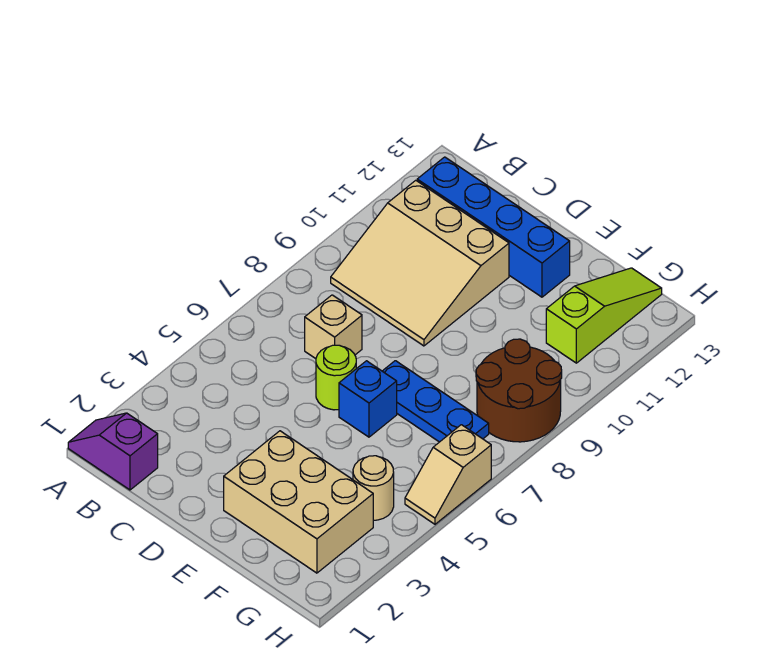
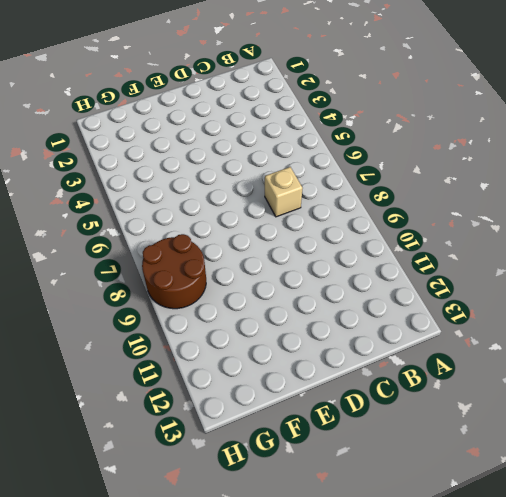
none -> purple 1x2 slope [68,413,158,490]
none -> tan 3x3 slope [331,180,509,346]
none -> blue 1x4 brick [417,157,570,297]

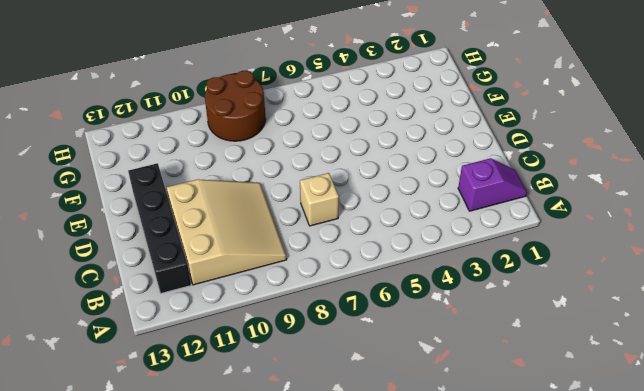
purple 1x2 slope [458,158,527,211] -> purple 1x2 slope turned to [68,413,158,490]
black 1x4 brick [128,163,191,293] -> blue 1x4 brick [417,157,570,297]
none -> lime 1x1 round brick [316,345,356,410]
none -> tan 2x3 brick [224,431,373,573]
none -> blue 1x1 brick [339,361,397,437]

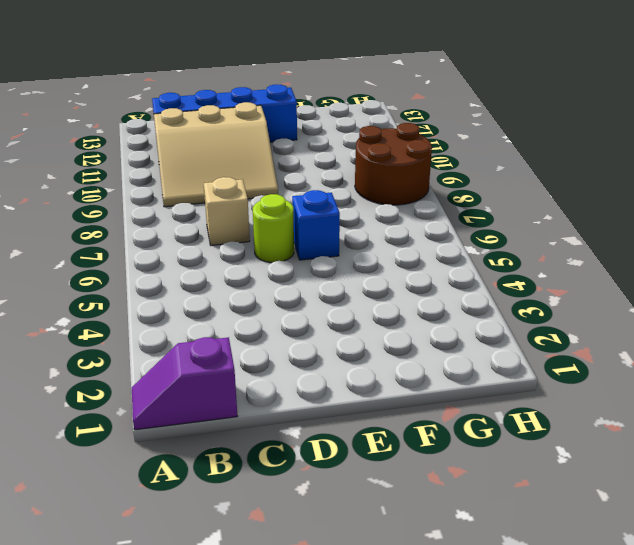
none -> tan 2x3 brick [224,431,373,573]
none -> blue 1x3 plate [383,361,489,442]
none -> tan 1x1 round brick [353,456,394,520]

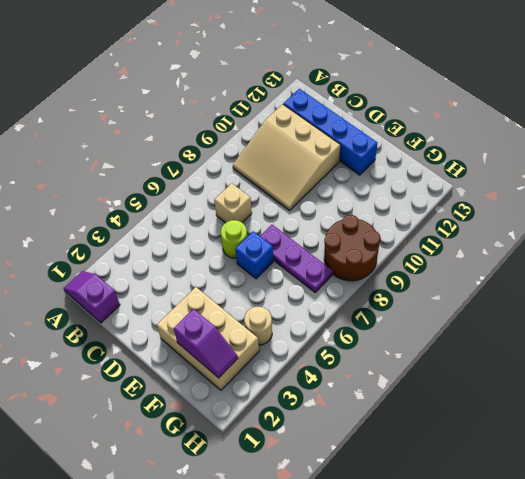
purple 1x3 plate [260,225,332,292] -> blue 1x3 plate [383,361,489,442]
purple 1x2 slope [174,309,238,378] -> none
none -> lime 1x3 slope [546,268,662,363]
none -> tan 1x2 slope [405,425,491,524]

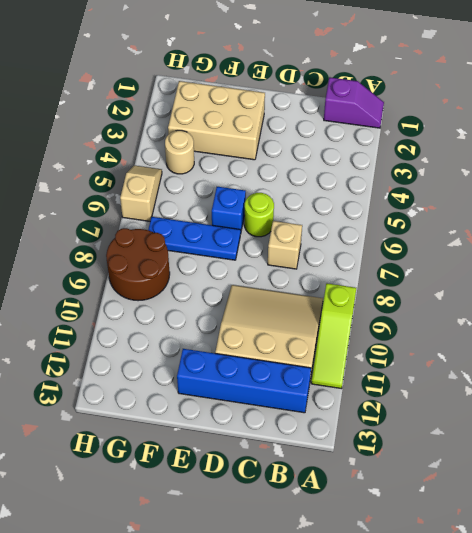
lime 1x3 slope [311,283,356,389] -> lime 1x3 slope moved to [546,268,662,363]

